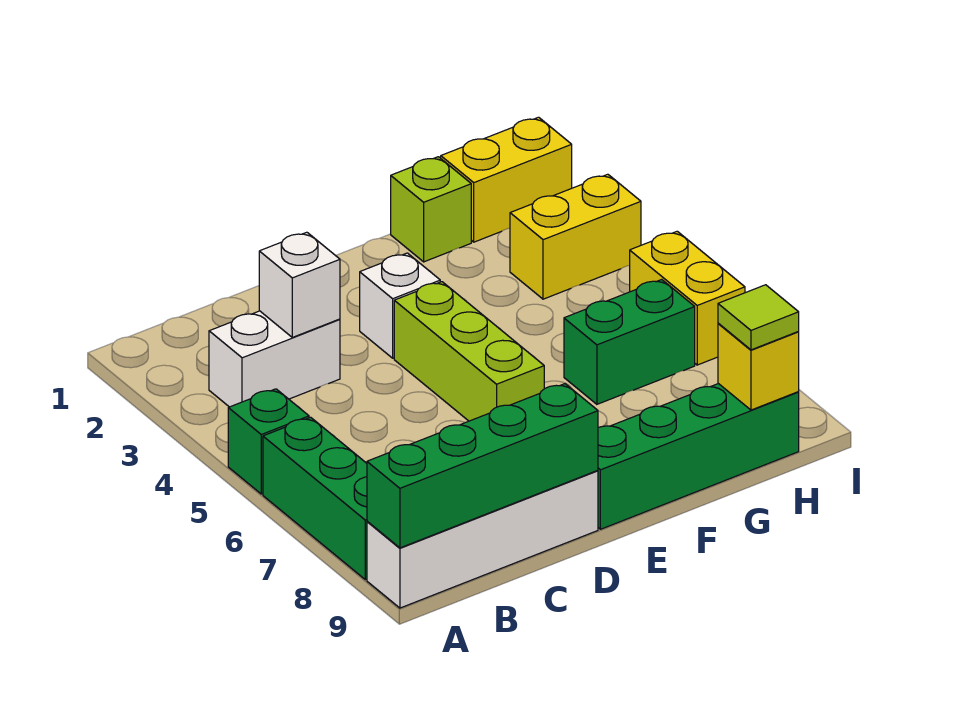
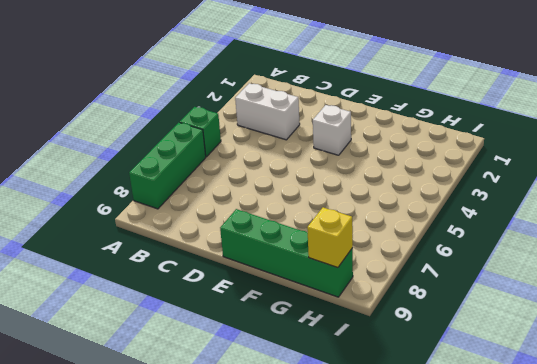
none -> white 1x4 brick [367,470,598,608]
none -> lime 1x3 brick [394,282,544,421]
none -> lime 1x1 brick [391,157,471,262]

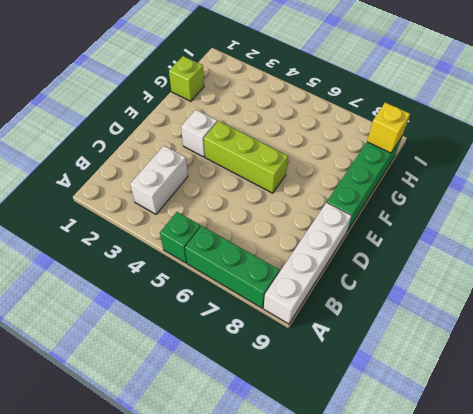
none -> green 1x2 brick [564,280,695,404]
none -> yellow 1x2 brick [441,117,572,242]
none -> yellow 1x2 brick [510,174,641,299]

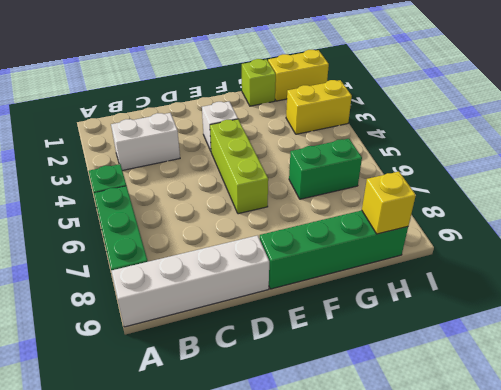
none -> yellow 1x2 brick [630,231,745,365]
none -> green 1x4 brick [367,384,598,548]
none -> white 1x1 brick [259,232,340,337]

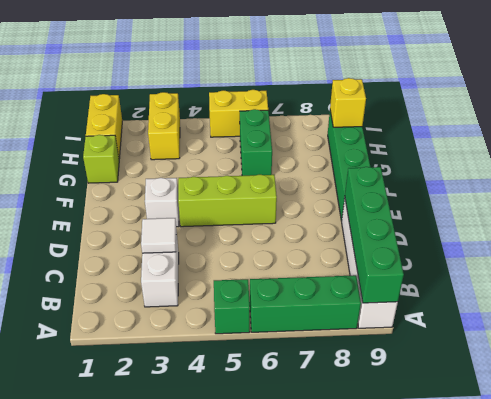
white 1x1 tile [141,218,176,253] -> white 1x1 brick [259,232,340,337]
none -> lime 1x1 tile [718,285,799,350]

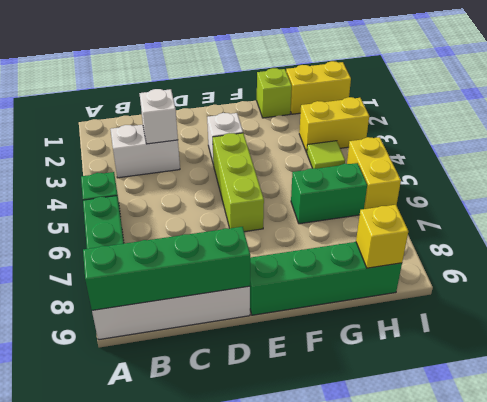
lime 1x1 tile [307,141,345,169] -> lime 1x1 tile moved to [718,285,799,350]

